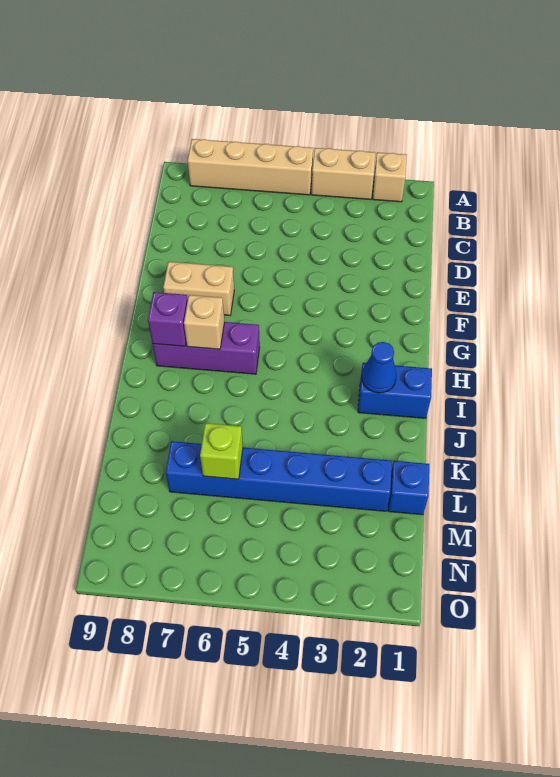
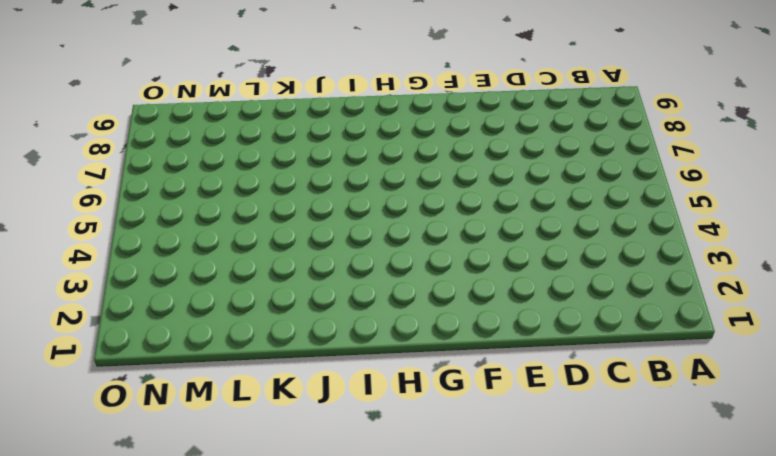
none -> tan 1x1 brick [373,152,407,202]
none -> tan 1x2 brick [311,148,375,200]
none -> tan 1x4 brick [188,139,313,195]

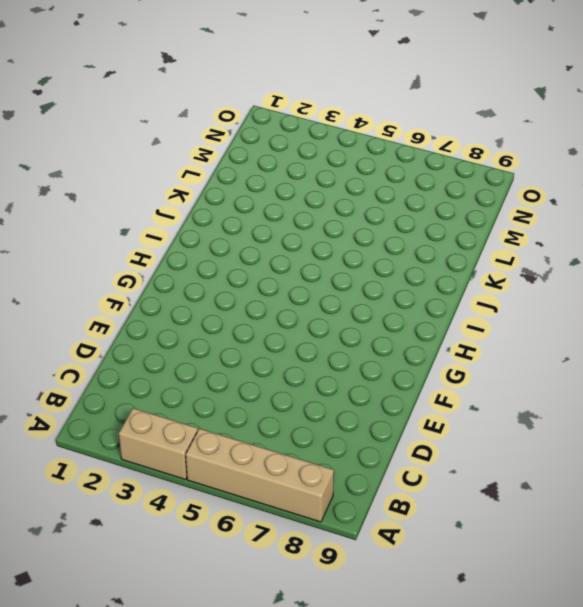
none -> tan 1x1 brick [373,152,407,202]
none -> tan 1x2 brick [163,262,234,315]
none -> purple 1x3 brick [152,322,260,374]

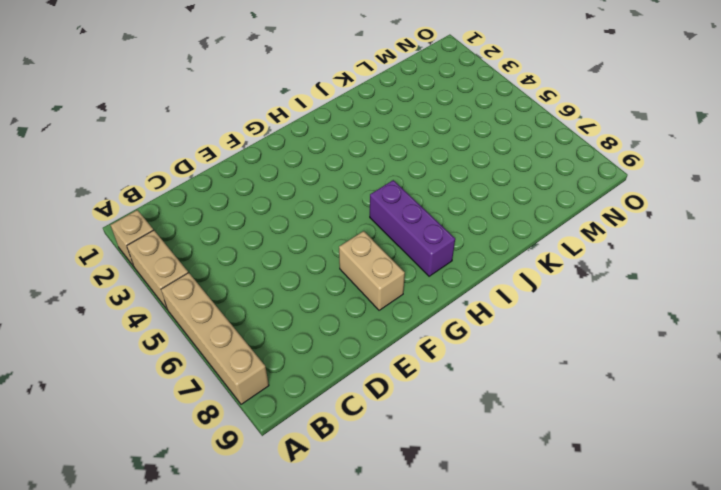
none -> blue 1x2 brick [358,363,432,418]
none -> blue 1x1 brick [388,461,429,515]
none -> blue 1x6 brick [166,441,392,511]

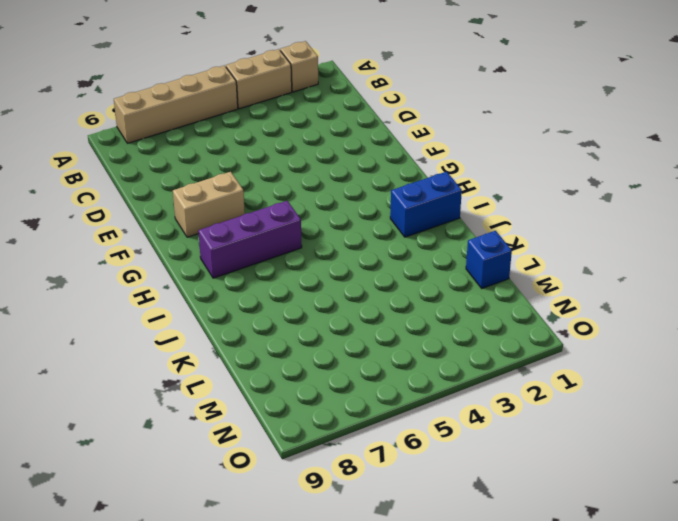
none -> blue 1x6 brick [166,441,392,511]
none -> tan 1x1 brick [184,295,224,349]
none -> purple 1x1 brick [148,292,188,346]

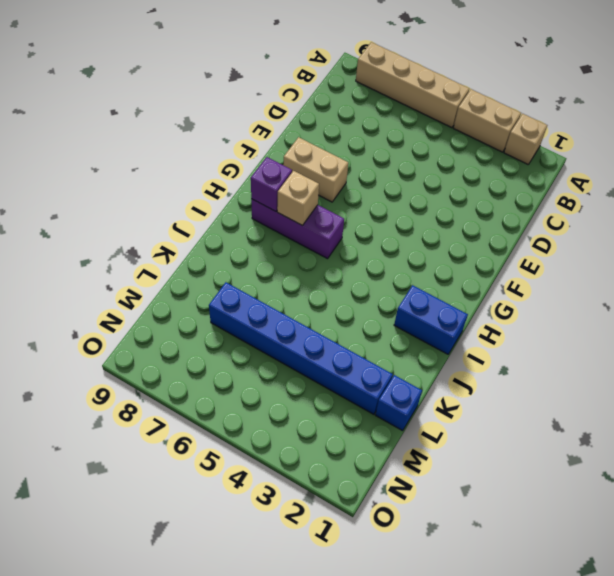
none -> blue 1x1 cone [362,342,396,393]
none -> lime 1x1 brick [200,423,243,479]

